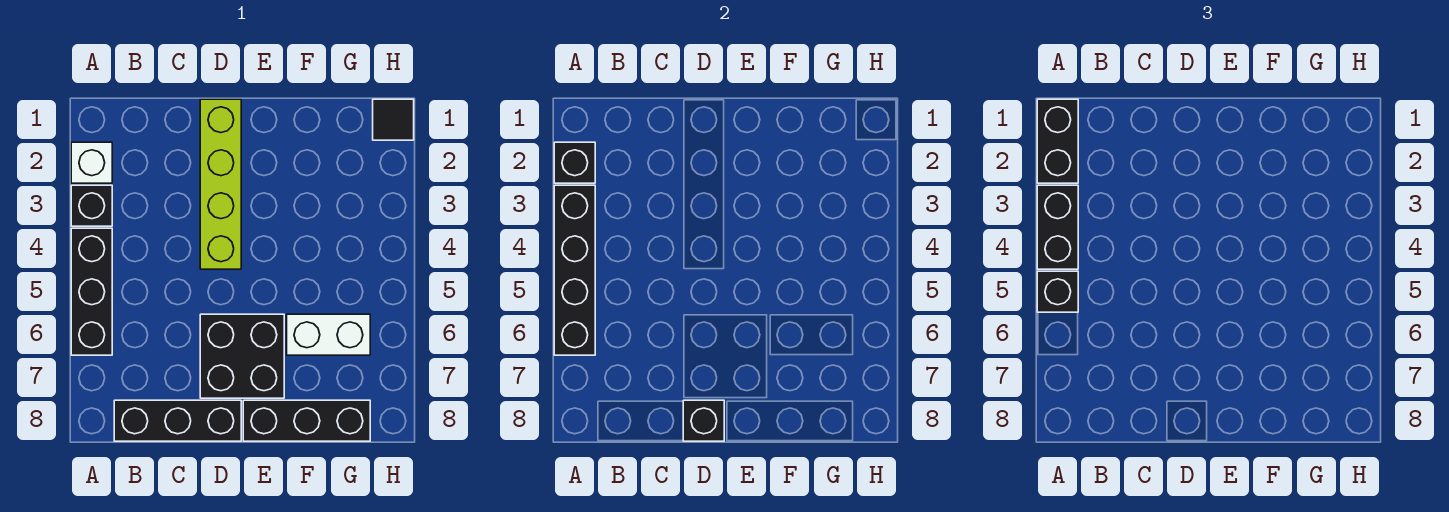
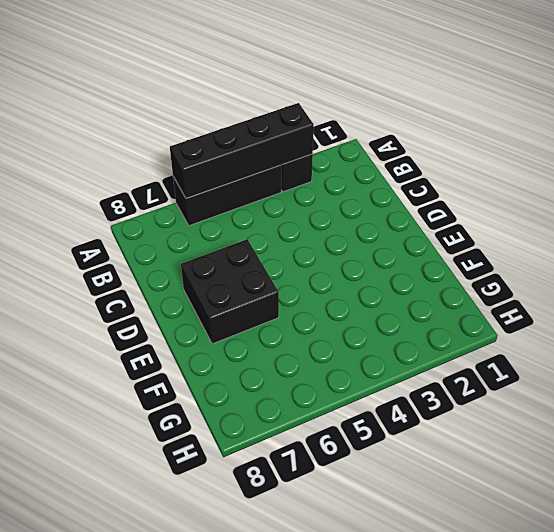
none -> white 1x1 brick [71,142,112,183]
none -> black 1x3 brick [114,400,241,441]
none -> lime 1x4 brick [200,99,241,269]

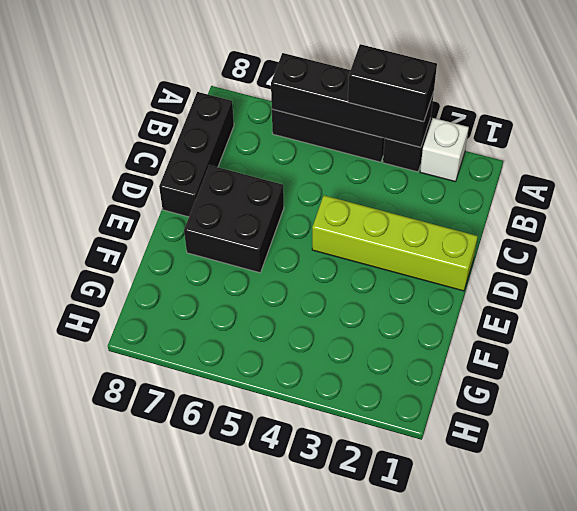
none -> black 1x3 brick [243,400,370,441]
none -> white 1x2 brick [287,314,370,355]
none -> black 1x1 tile [373,99,414,140]

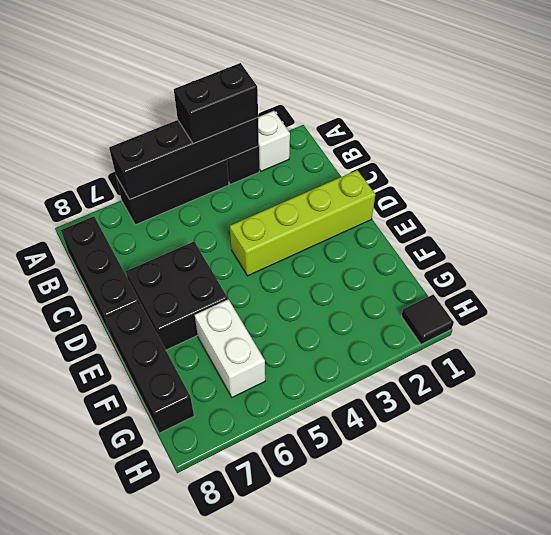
none -> black 1x1 brick [554,142,595,183]
none -> black 1x1 brick [683,400,724,441]
none -> black 1x2 brick [1037,99,1078,183]

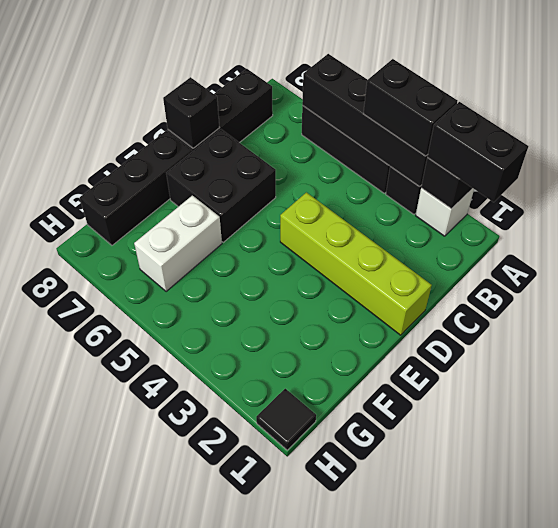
none -> black 1x1 brick [1037,271,1078,312]

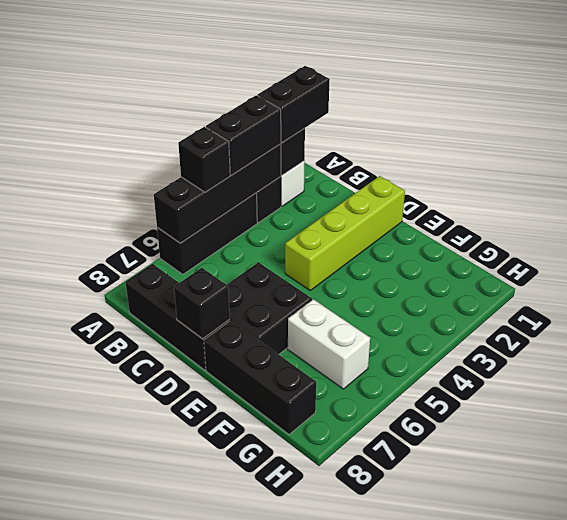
none -> black 1x1 tile [373,99,414,140]

